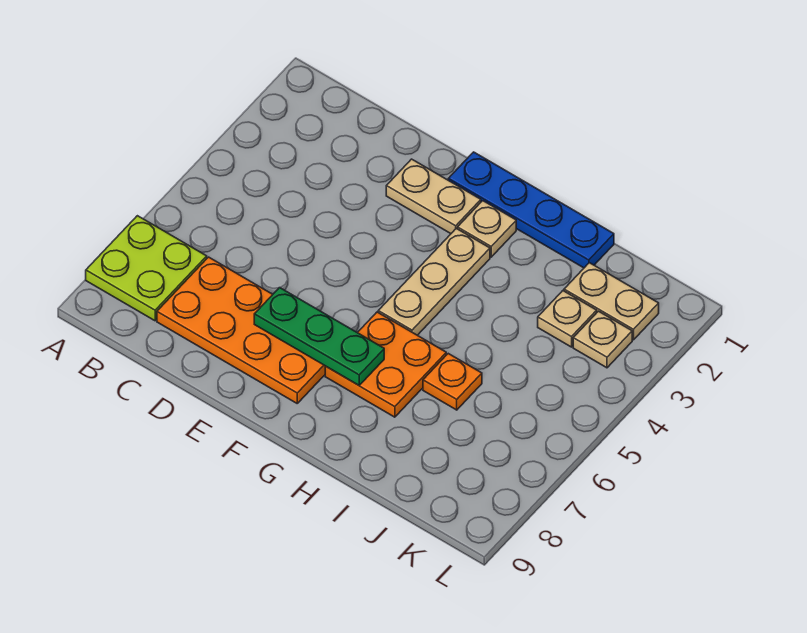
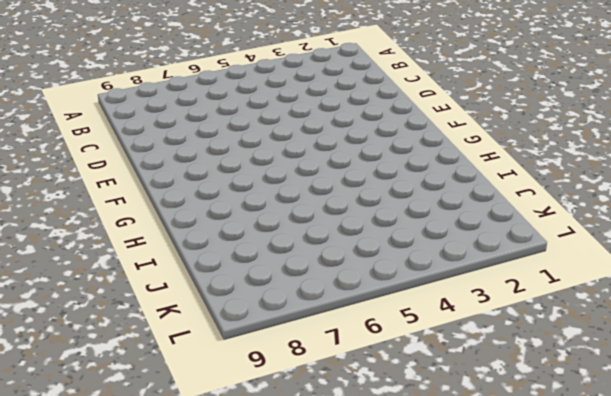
none -> lime 2x2 plate [86,216,207,321]
none -> orange 2x4 plate [157,257,326,403]
none -> tan 1x2 plate [386,159,481,234]

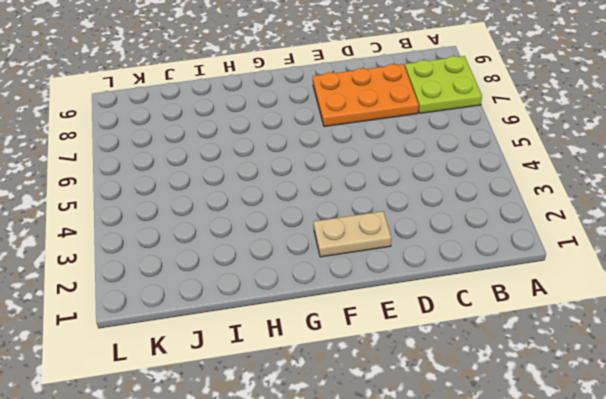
orange 2x3 plate [313,64,419,127] -> orange 2x4 plate [157,257,326,403]
none -> blue 1x4 plate [448,152,614,268]
none -> tan 1x1 plate [458,201,516,257]
none -> tan 1x3 plate [378,228,490,335]

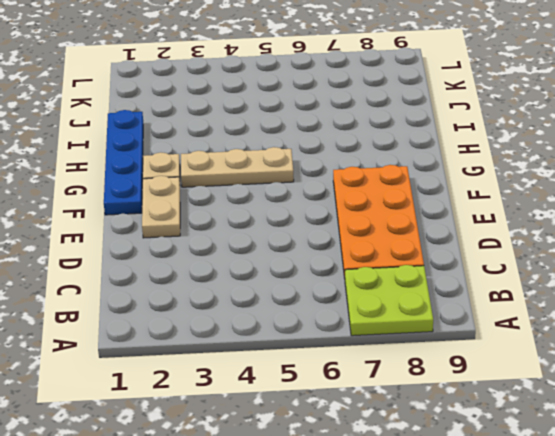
none -> orange 2x2 plate [325,312,446,417]
none -> orange 1x1 plate [423,354,482,410]
none -> tan 1x2 plate [564,263,659,340]

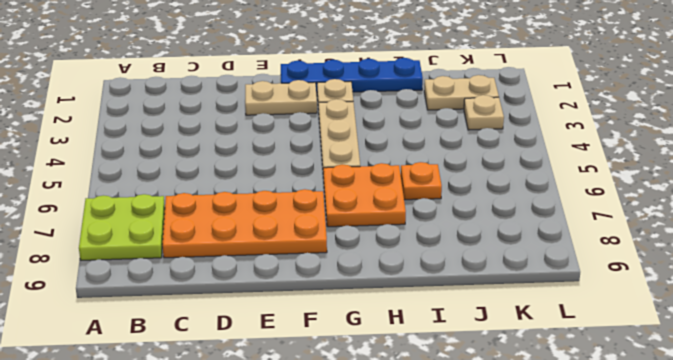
none -> tan 1x1 plate [538,291,597,347]
none -> green 1x3 plate [254,288,384,385]

